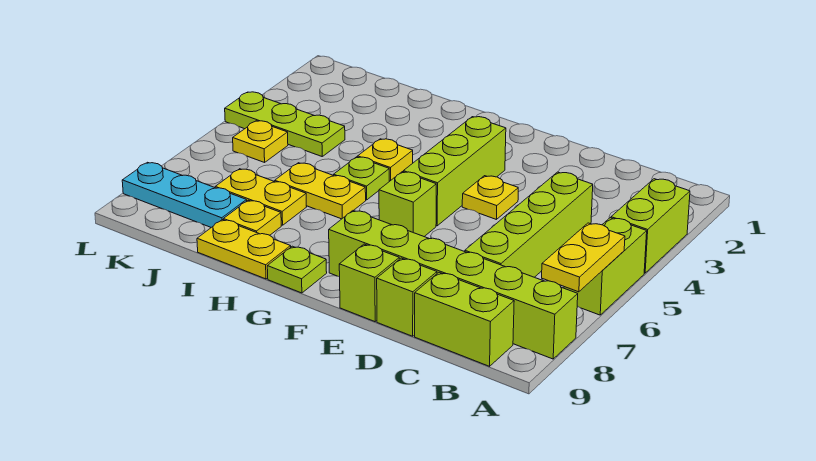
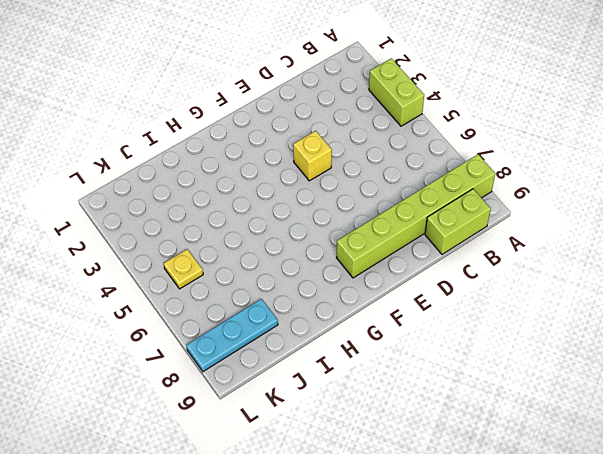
yellow 1x1 brick [293,131,332,181] -> yellow 1x1 plate [462,176,518,220]
none -> lime 1x2 brick [564,218,647,315]
none -> lime 1x4 brick [465,172,593,277]
none -> lime 1x1 brick [377,258,437,336]

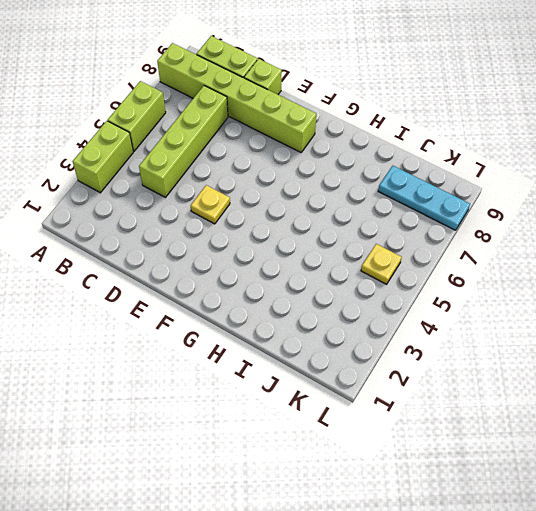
none -> lime 1x1 brick [339,244,399,322]
none -> lime 1x3 brick [403,117,506,226]
none -> lime 1x1 brick [379,172,436,237]

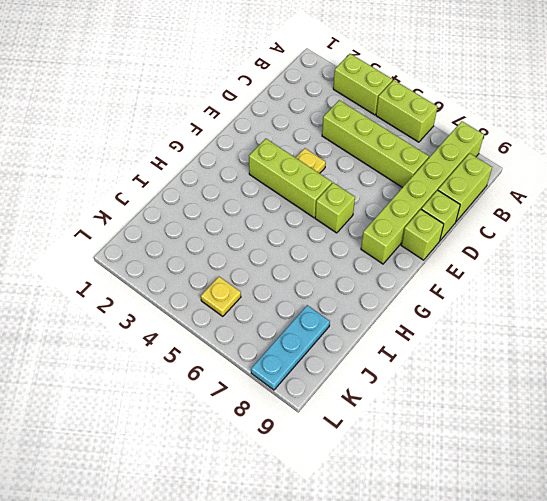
none -> lime 1x1 plate [267,246,327,293]
none -> yellow 1x1 plate [358,139,413,181]
none -> lime 1x1 plate [334,157,389,200]

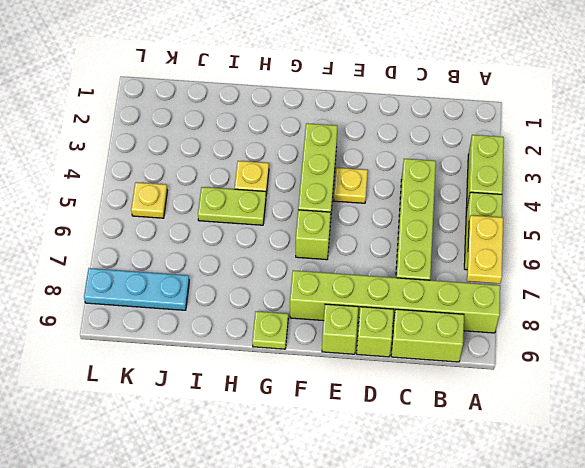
lime 1x2 plate [198,187,266,225] -> lime 1x1 plate [334,157,389,200]
none -> yellow 1x2 plate [275,163,366,219]
none -> yellow 1x2 plate [197,220,291,279]
none -> yellow 1x2 plate [215,169,306,225]

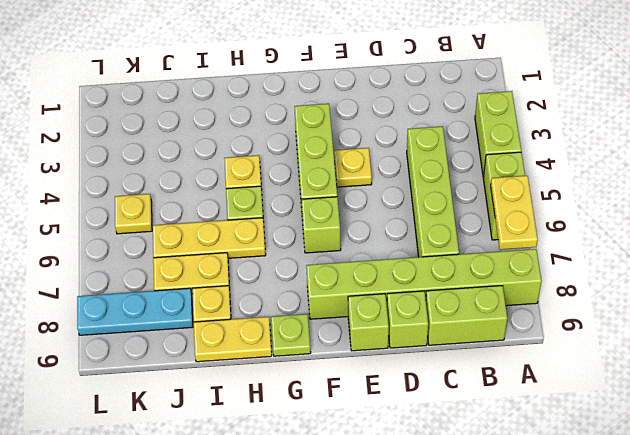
yellow 1x3 plate [153,218,266,258] -> yellow 1x2 plate [275,163,366,219]
none -> lime 1x3 plate [225,92,345,156]

